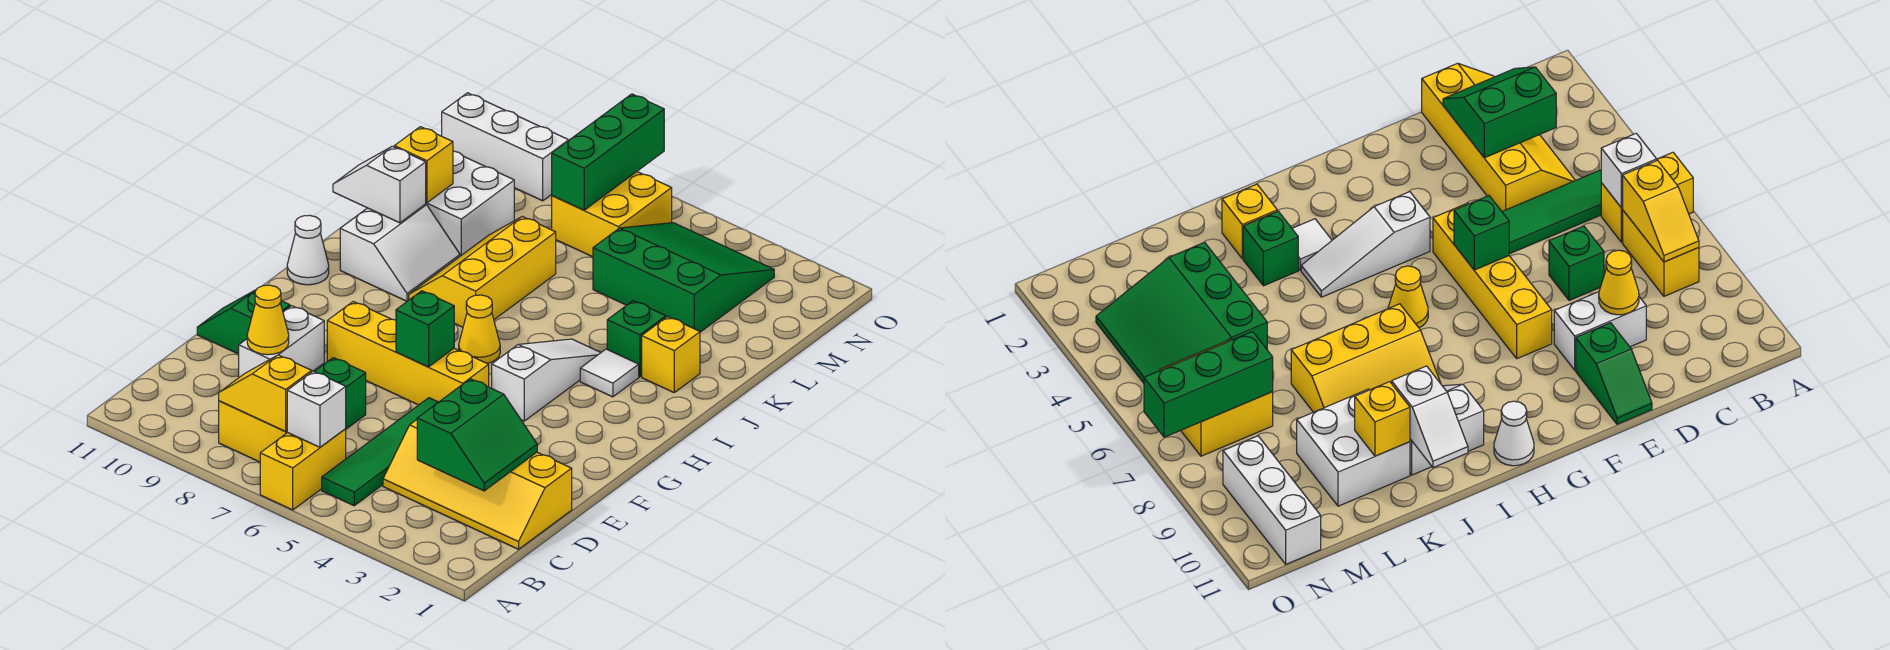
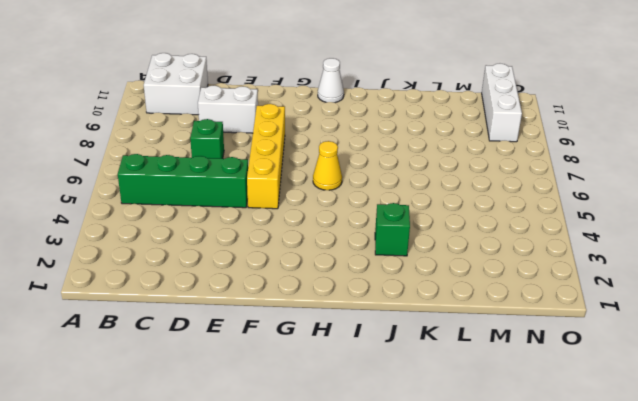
green 1x4 brick [118,154,248,208] -> green 1x4 tile [322,398,438,506]
white 2x2 brick [144,53,208,115] -> white 2x2 brick moved to [426,151,514,256]
none -> yellow 1x2 brick [260,429,346,510]
none -> yellow 1x2 brick [219,401,288,462]
none -> yellow 2x4 slope [383,420,572,549]

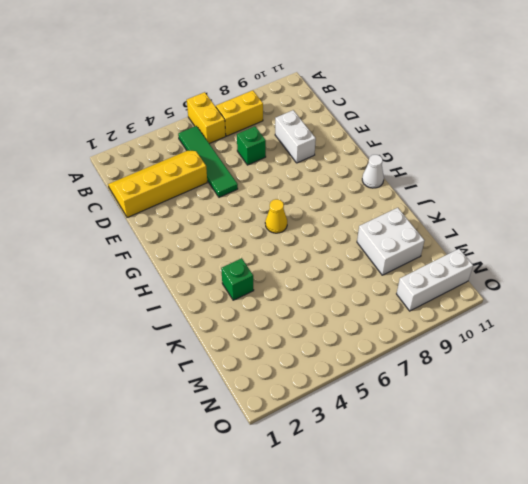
none -> green 1x2 slope [197,290,290,354]
none -> yellow 1x4 brick [327,302,489,405]
none -> white 1x3 slope [492,339,601,421]

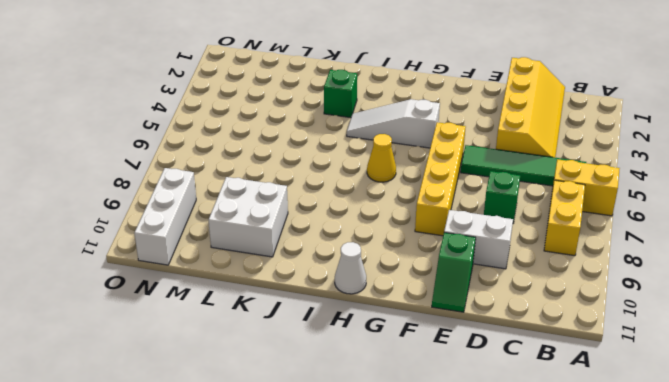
none -> white 1x1 tile [580,349,639,397]
none -> yellow 2x3 slope [409,216,556,327]
none -> white 2x2 slope [340,204,460,301]

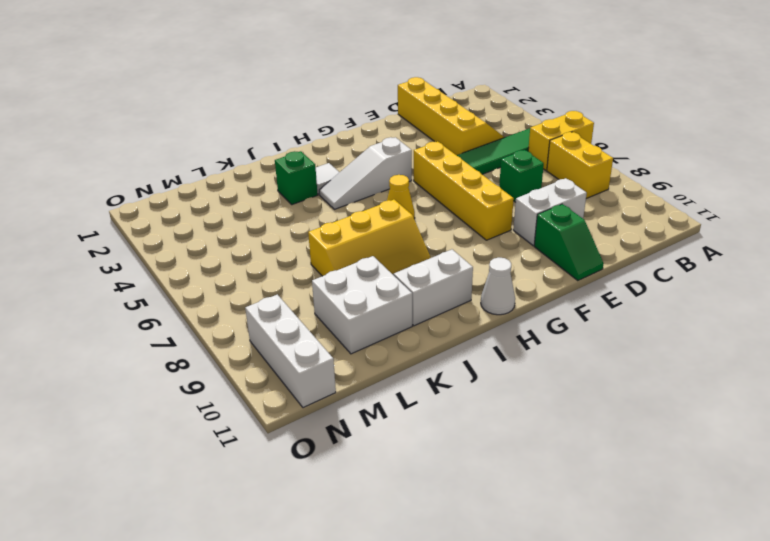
none -> yellow 1x1 brick [642,317,700,392]
none -> green 3x3 slope [593,223,774,332]
none -> yellow 2x2 brick [552,172,672,257]

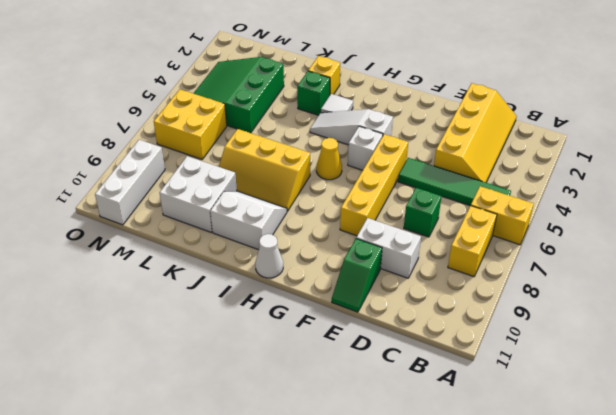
white 1x1 brick [348,126,383,170] -> white 1x1 brick moved to [287,371,346,447]
none -> yellow 1x2 slope [219,355,312,431]
none -> green 2x2 slope [417,379,537,491]
none -> yellow 1x1 cone [247,285,289,355]

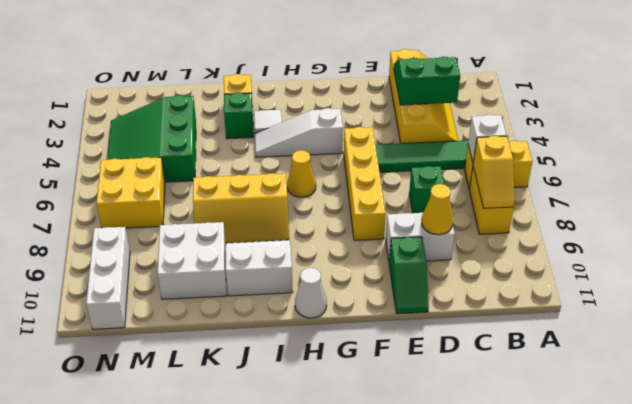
none -> green 1x1 brick [396,291,454,367]
none -> white 1x2 slope [333,146,426,223]
none -> yellow 1x1 brick [394,127,453,203]

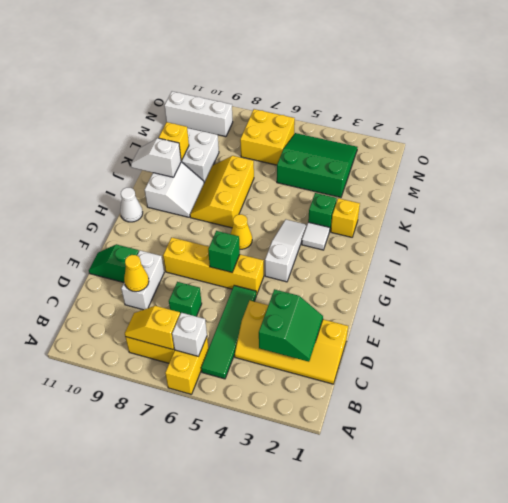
none -> green 1x3 brick [552,94,664,210]

